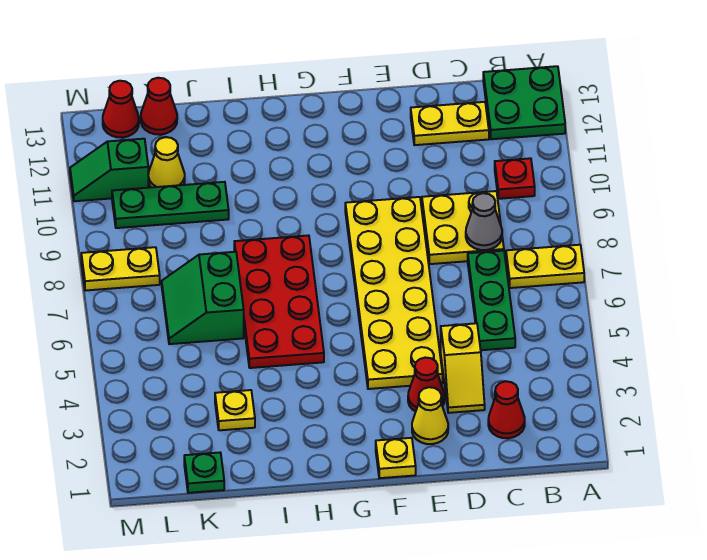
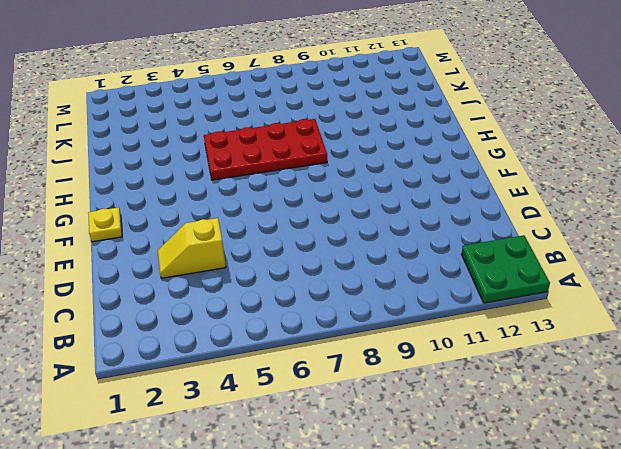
none -> yellow 1x2 plate [506,245,584,288]
none -> red 1x1 plate [495,158,535,199]
none -> red 1x1 cone [488,381,525,438]

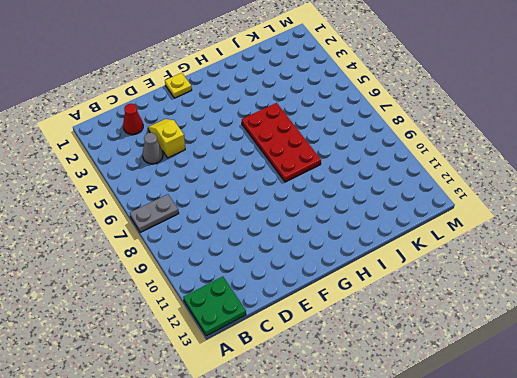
grey 1x2 plate [130,194,179,232] -> yellow 1x2 plate [506,245,584,288]
grey 1x1 cone [143,133,163,164] -> grey 1x1 cone moved to [466,193,502,250]
none -> red 1x1 plate [495,158,535,199]
none -> green 1x3 plate [468,251,515,350]
none -> yellow 2x2 plate [422,191,504,264]

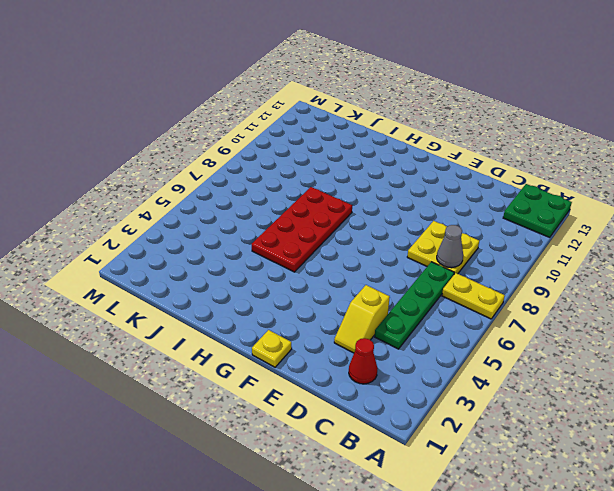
green 1x4 plate [375,262,454,349] -> green 1x3 plate [468,251,515,350]
none -> red 1x1 plate [495,158,535,199]
none -> yellow 1x2 plate [411,102,489,145]
none -> yellow 1x1 cone [412,387,448,444]

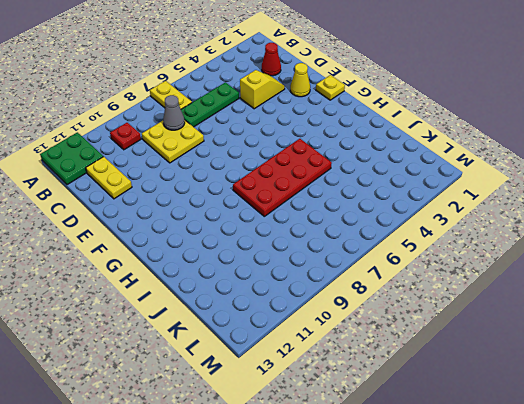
none -> red 1x1 cone [408,358,445,412]
none -> yellow 2x6 plate [345,197,443,389]
none -> yellow 1x1 plate [215,390,255,430]

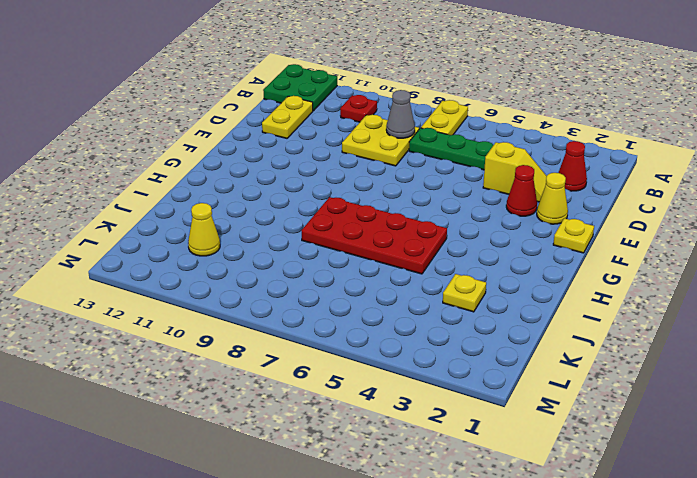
none -> yellow 2x6 plate [345,197,443,389]
none -> green 2x2 slope [162,252,244,344]
none -> green 1x3 plate [112,182,229,228]

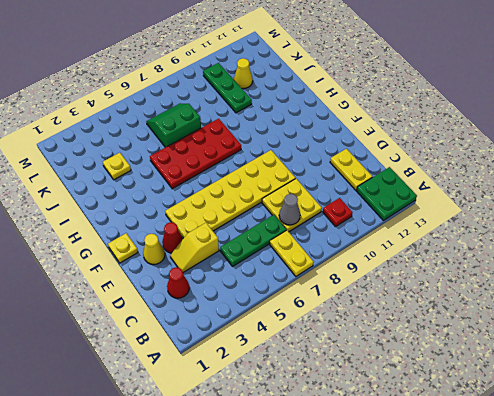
none -> green 1x1 plate [184,453,224,493]
none -> red 1x1 cone [141,78,177,135]
none -> yellow 1x2 plate [81,247,160,291]

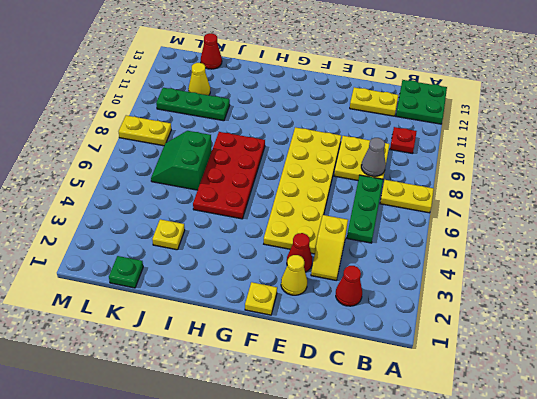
none -> green 1x2 slope [70,139,148,201]
none -> red 1x1 cone [103,81,139,138]

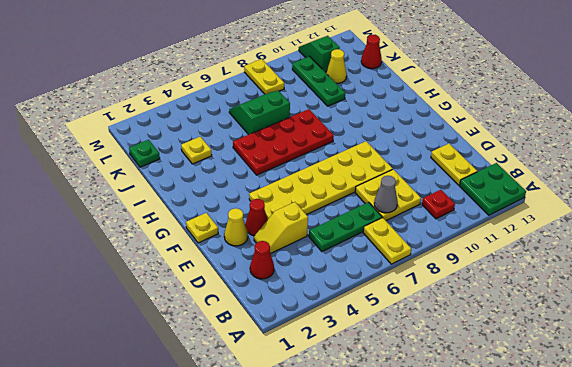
none -> red 1x1 cone [103,81,139,138]

